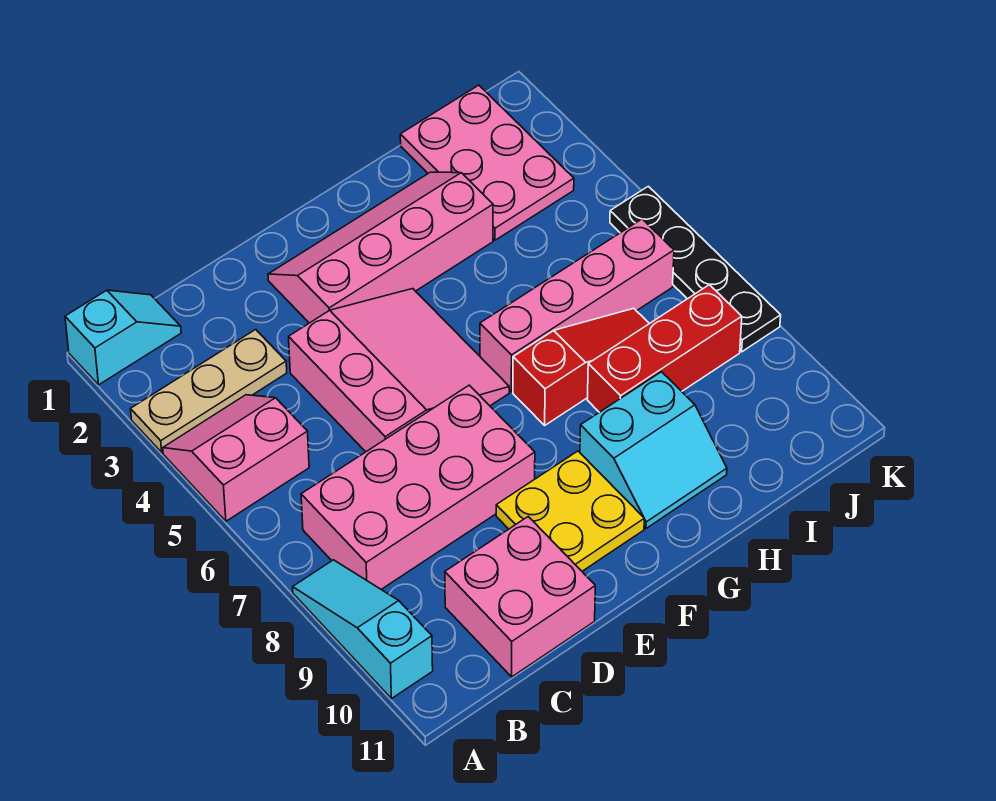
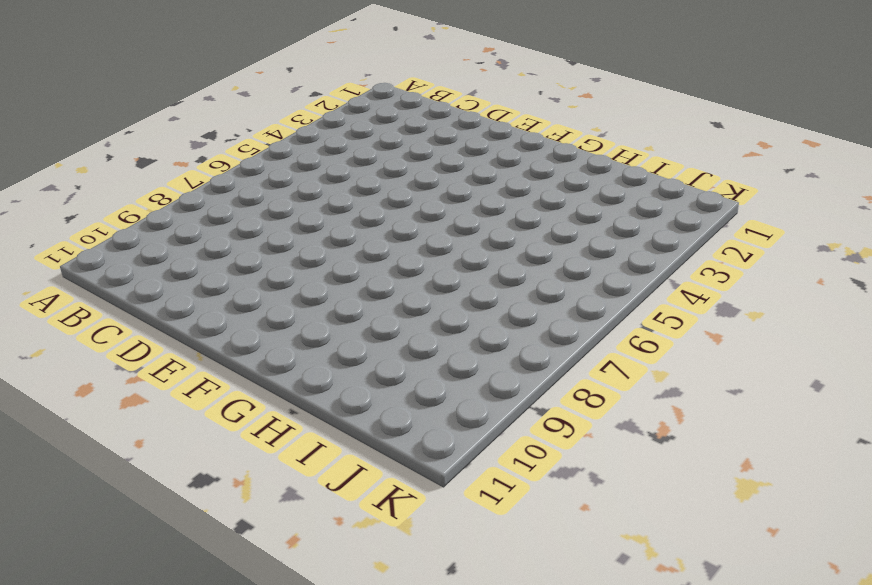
none -> cyan 1x2 slope [65,290,181,385]
none -> tan 1x3 plate [131,329,287,452]
none -> pink 2x2 slope [163,395,309,521]

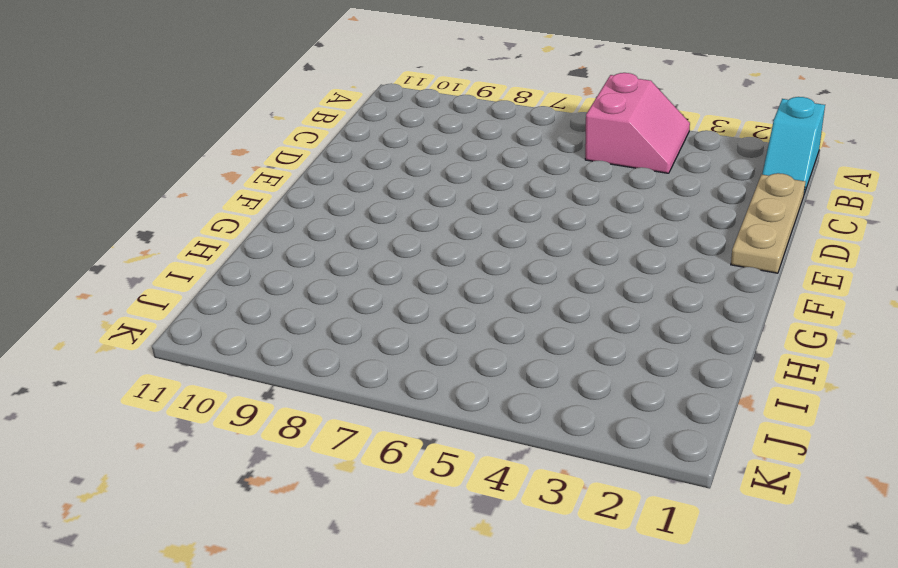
tan 1x3 plate [731,173,805,273] -> tan 1x3 plate moved to [131,329,287,452]
none -> cyan 1x3 slope [293,560,433,699]
none -> pink 2x4 brick [301,385,535,589]
none -> pink 2x2 brick [445,517,595,677]

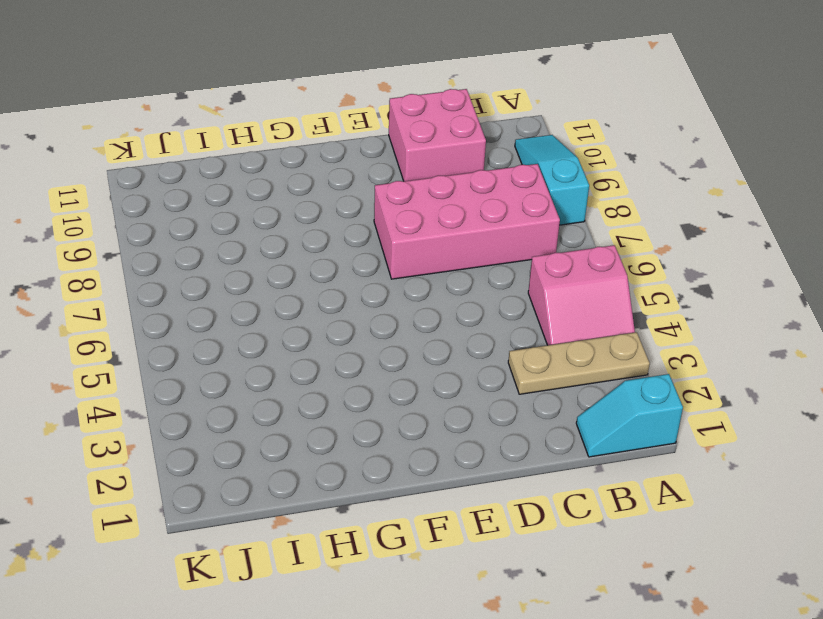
cyan 1x3 slope [515,135,589,225] -> cyan 1x3 slope turned to [293,560,433,699]
none -> pink 3x3 slope [289,289,509,452]
none -> pink 2x4 slope [268,172,493,323]
none -> yellow 2x2 plate [496,451,644,571]

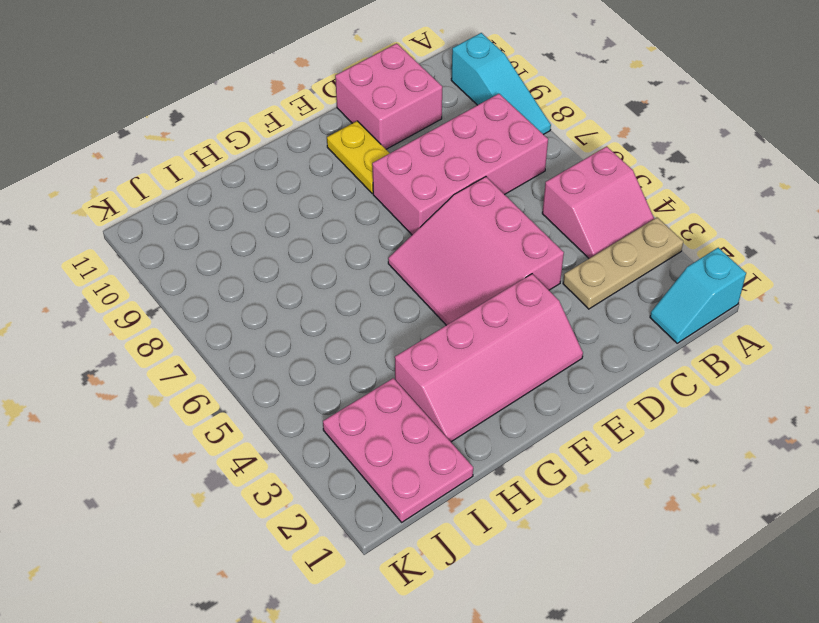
yellow 1x2 plate [327,121,390,194] -> yellow 2x2 plate [496,451,644,571]
none -> pink 1x4 brick [480,219,674,392]
none -> red 1x3 slope [513,308,649,425]
none -> cyan 2x2 slope [580,372,727,528]

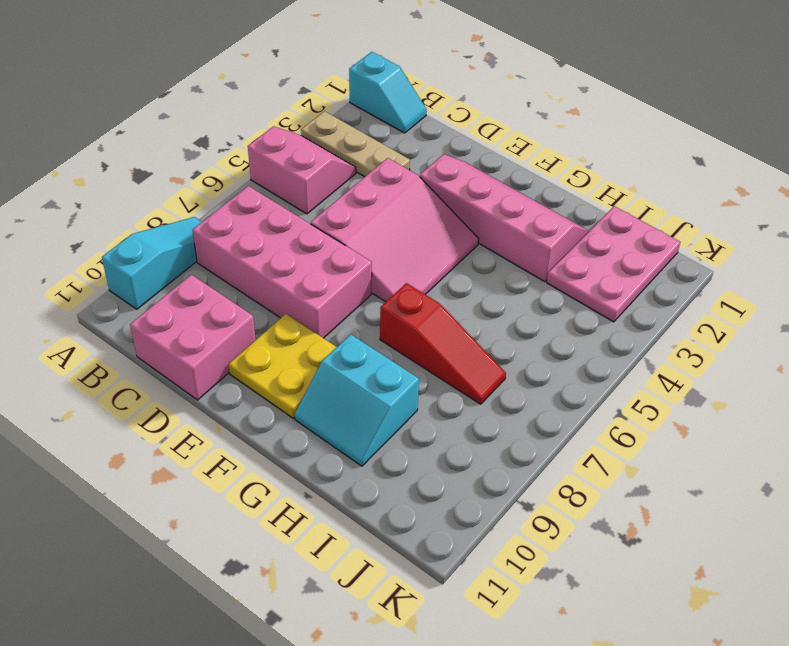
none -> pink 1x4 brick [480,219,674,392]
none -> red 1x3 brick [587,285,742,412]
none -> black 1x4 plate [610,186,781,352]

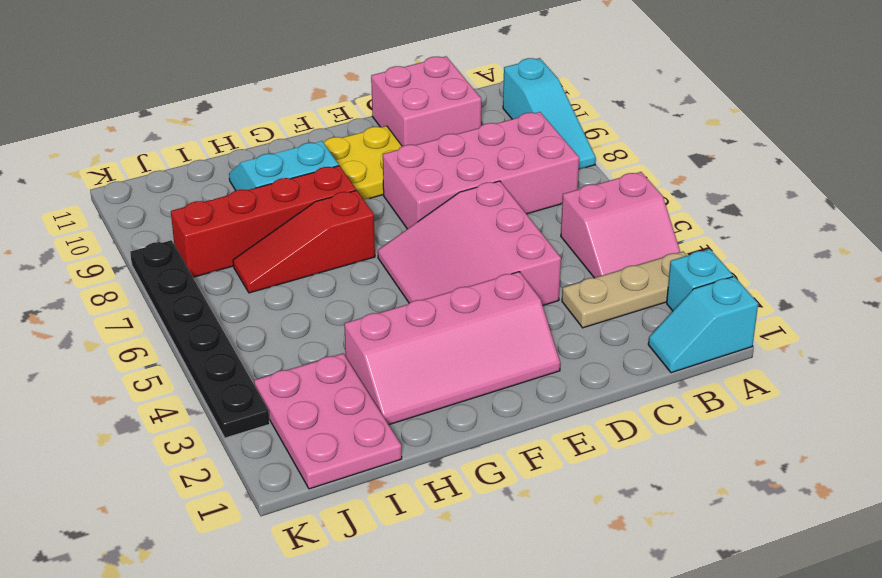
cyan 1x1 brick [667,249,733,311] -> none
red 1x4 brick [171,166,356,277] -> red 1x3 brick [587,285,742,412]
black 1x6 plate [130,240,270,438] -> black 1x4 plate [610,186,781,352]
none -> pink 1x4 brick [480,219,674,392]

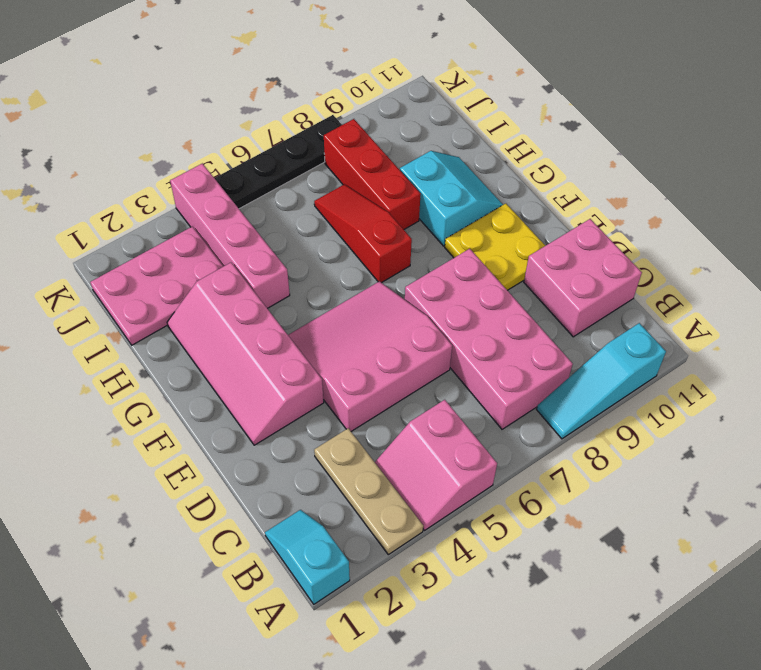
pink 1x4 brick [170,163,290,308] -> pink 1x4 brick moved to [480,219,674,392]

